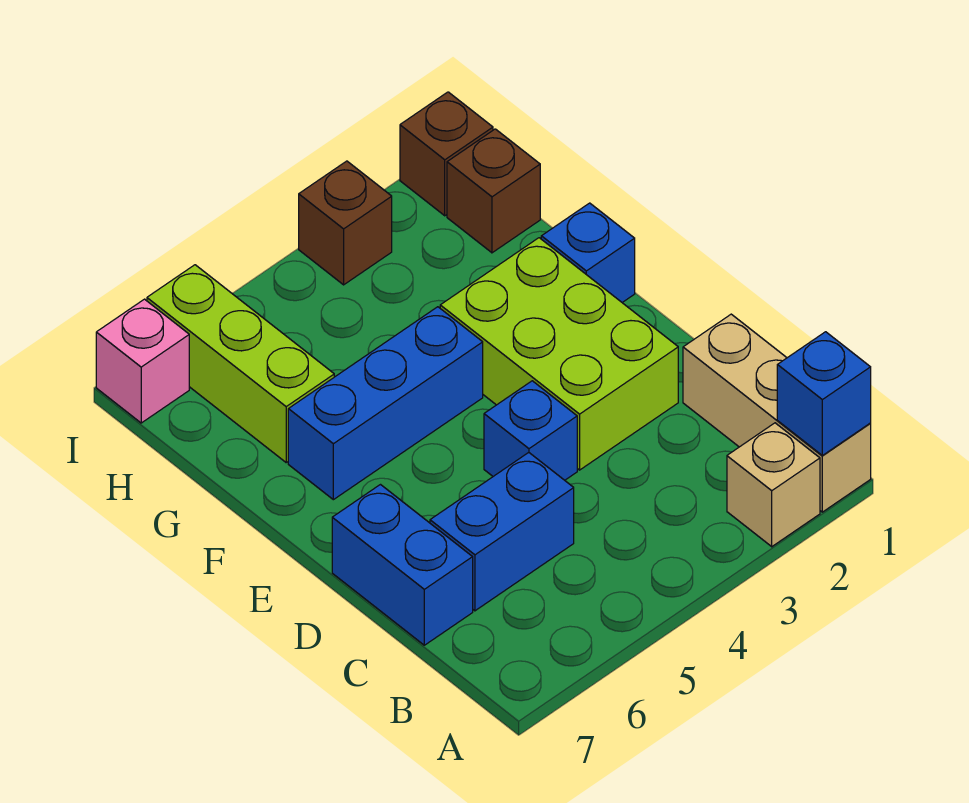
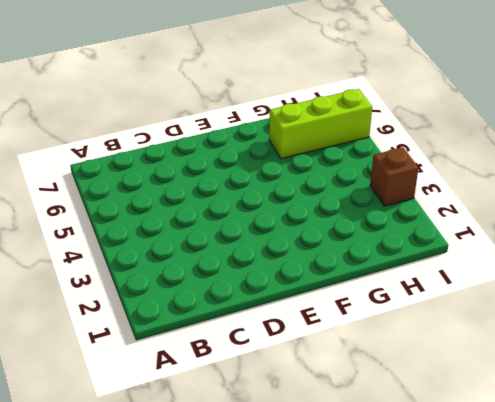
none -> tan 1x3 brick [683,314,871,512]
none -> tan 1x1 brick [727,423,820,547]
none -> blue 1x2 brick [430,453,574,611]

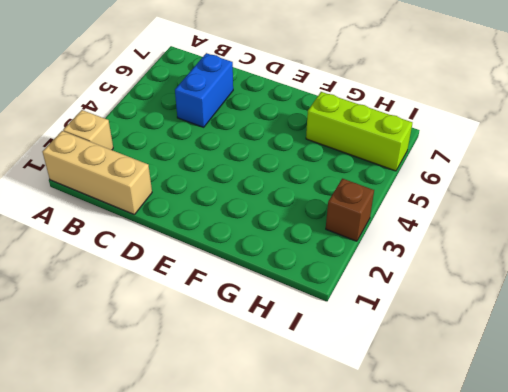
none -> blue 1x2 brick [332,485,473,645]
none -> lime 2x3 brick [440,238,678,470]
none -> blue 1x1 brick [484,381,577,480]

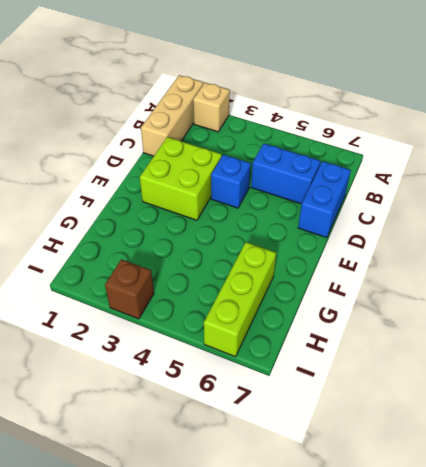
lime 2x2 brick [140,137,222,220] -> lime 2x3 brick [440,238,678,470]
none -> blue 1x1 brick [541,203,635,302]
none -> blue 1x3 brick [288,307,483,500]
none -> brown 1x1 brick [447,129,540,253]

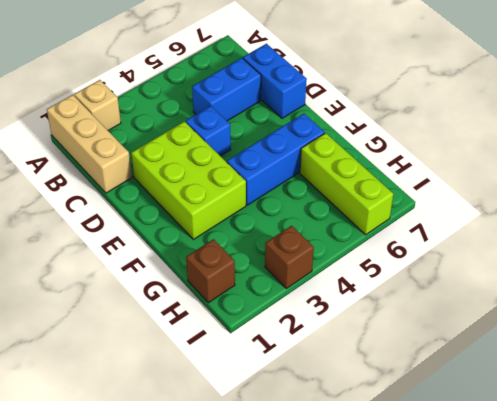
none -> blue 1x1 brick [541,203,635,302]
none -> brown 1x1 brick [400,92,493,216]
none -> pink 1x1 brick [96,299,189,423]

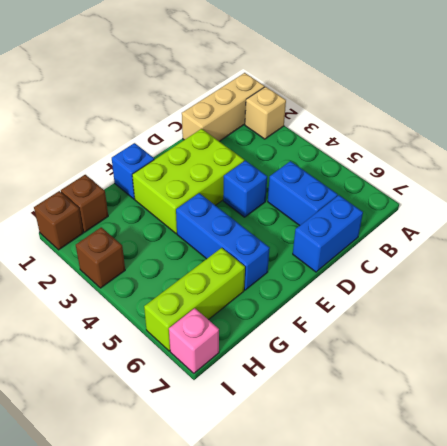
none -> blue 1x1 brick [777,332,871,455]

